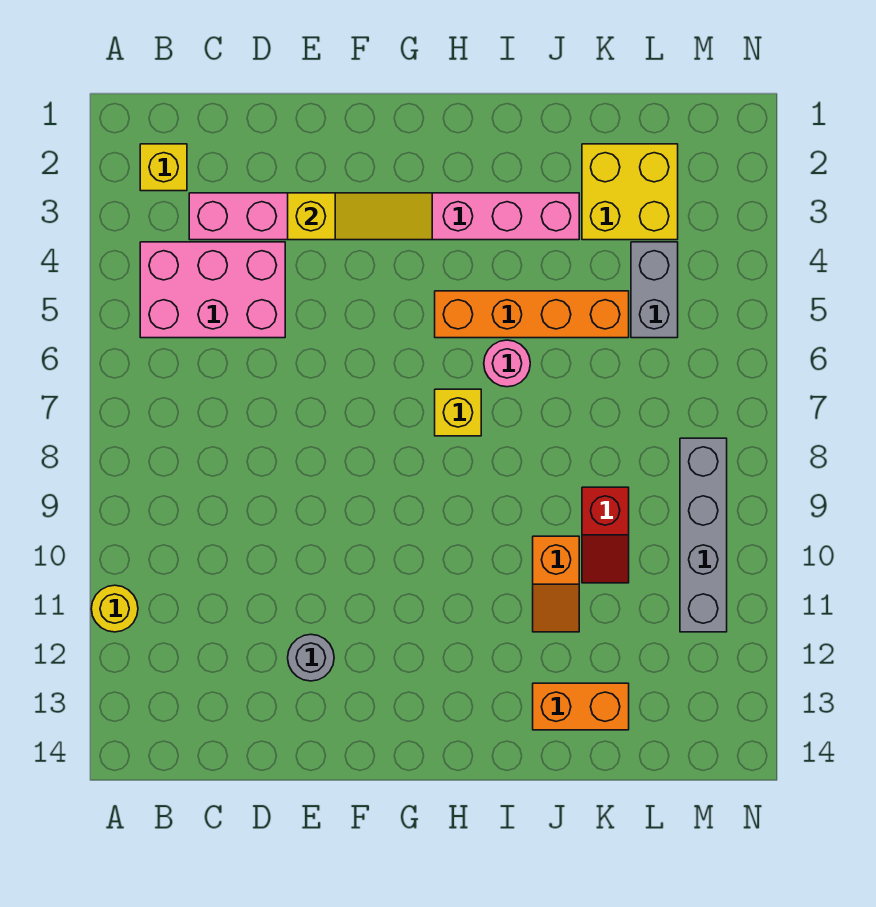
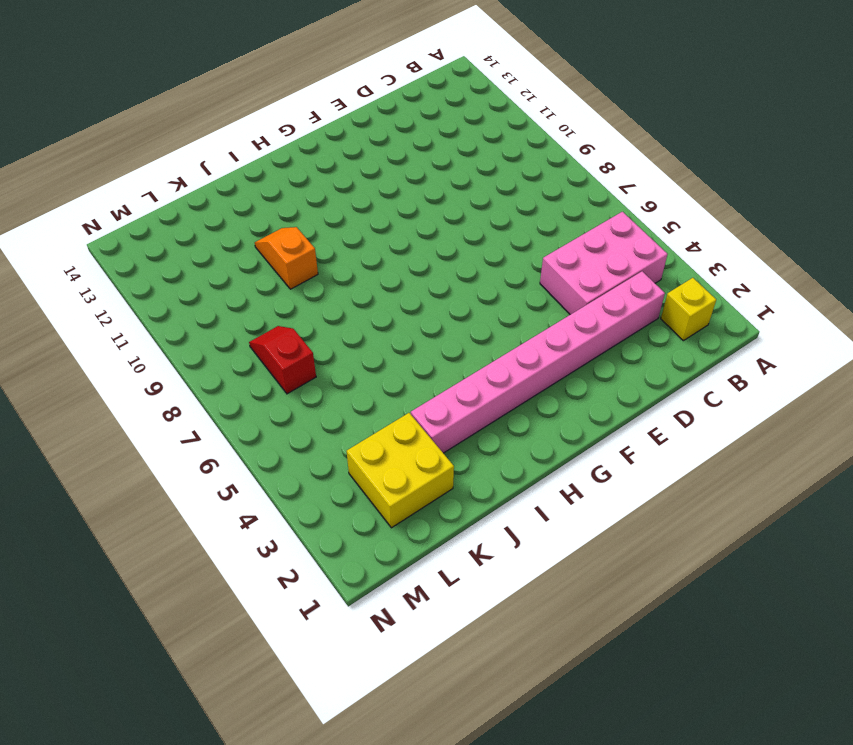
red 1x2 slope [249,326,316,394] -> red 1x2 slope moved to [582,487,629,583]
none -> yellow 1x1 round brick [91,585,138,632]
none -> grey 1x1 round brick [288,634,334,681]
none -> orange 1x4 brick [435,291,629,338]

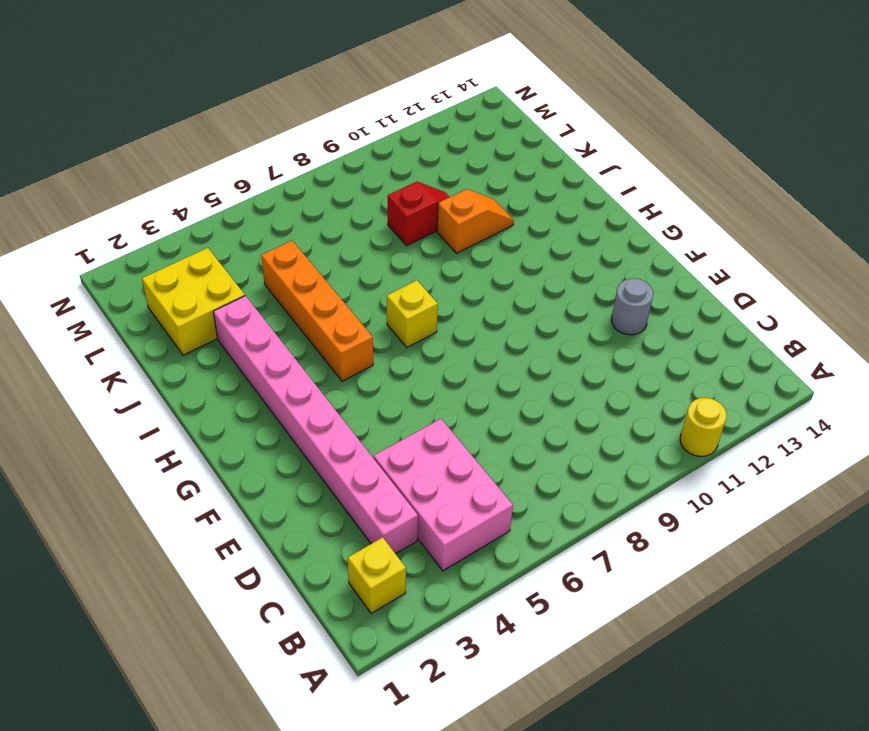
none -> pink 1x1 round brick [484,340,530,387]
none -> orange 1x2 brick [533,683,629,730]
none -> grey 1x2 brick [631,242,678,338]

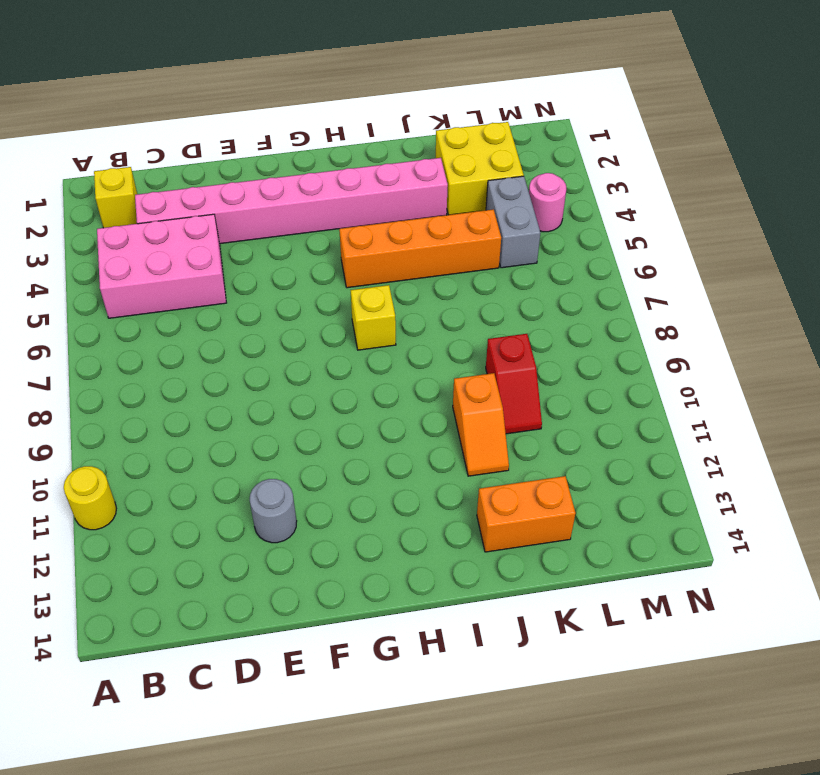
pink 1x1 round brick [529,173,566,232] -> pink 1x1 round brick moved to [484,340,530,387]
none -> grey 1x4 brick [680,438,727,632]
none -> yellow 1x3 slope [288,193,432,240]

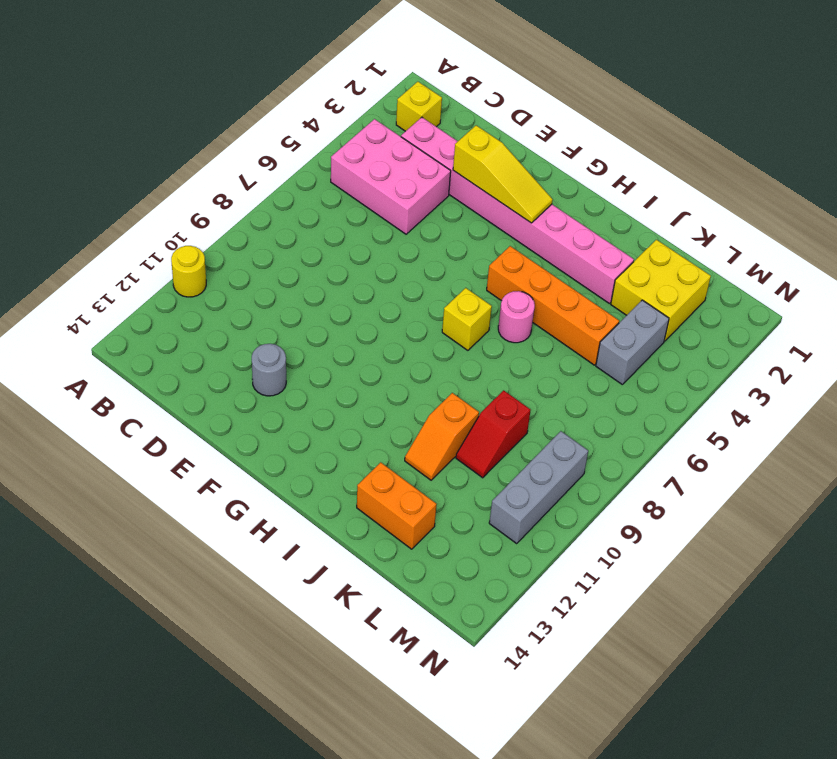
grey 1x3 brick [489,431,588,544] -> grey 1x4 brick [680,438,727,632]

